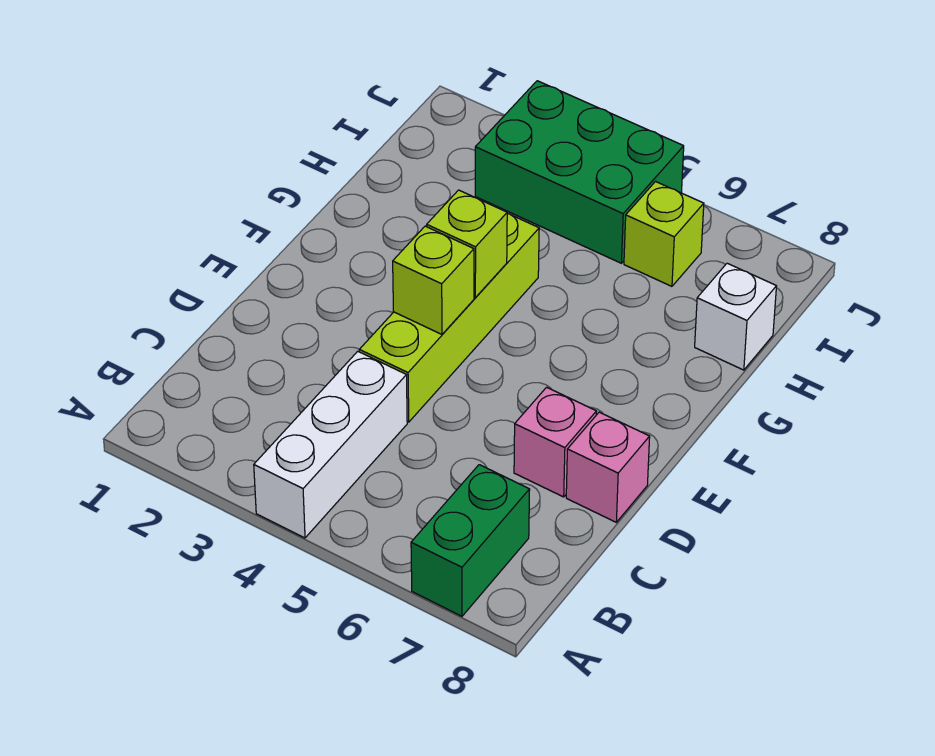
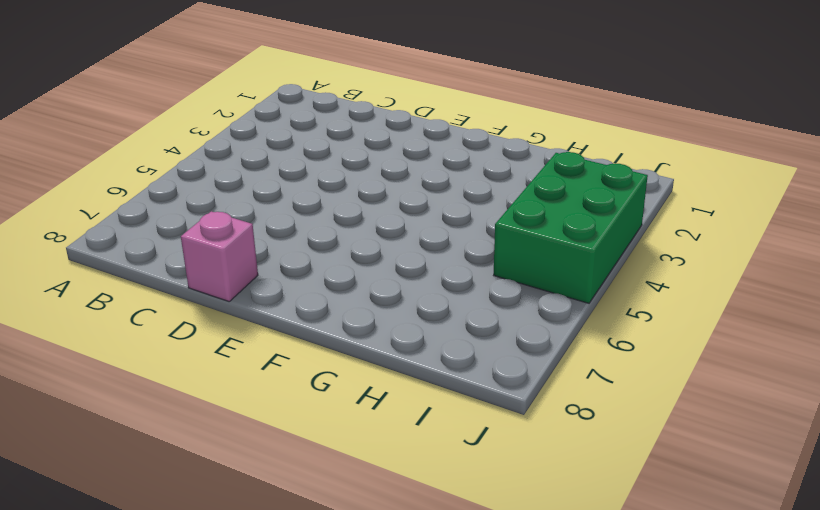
none -> white 1x3 brick [254,351,407,538]
none -> green 1x2 brick [411,465,530,616]

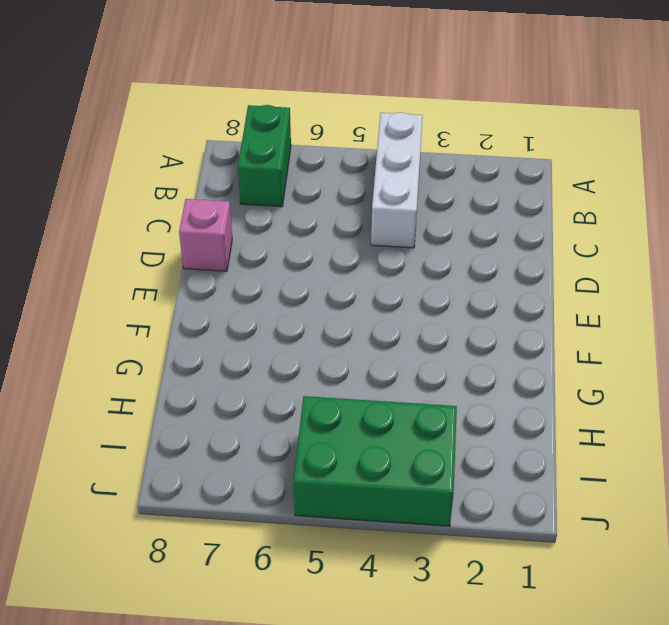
none -> lime 1x4 brick [359,213,539,422]
none -> pink 1x1 brick [514,387,597,497]

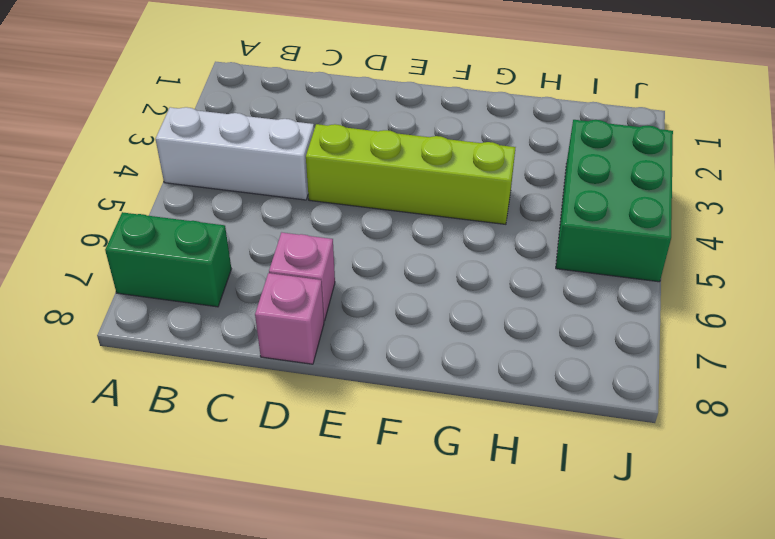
none -> white 1x1 brick [695,263,776,370]
none -> lime 1x1 brick [624,182,704,286]

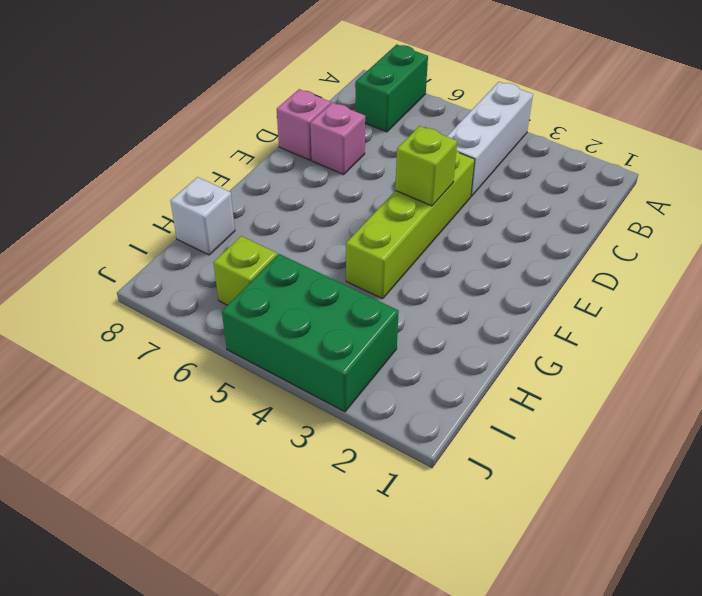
none -> lime 1x1 brick [427,190,507,297]

